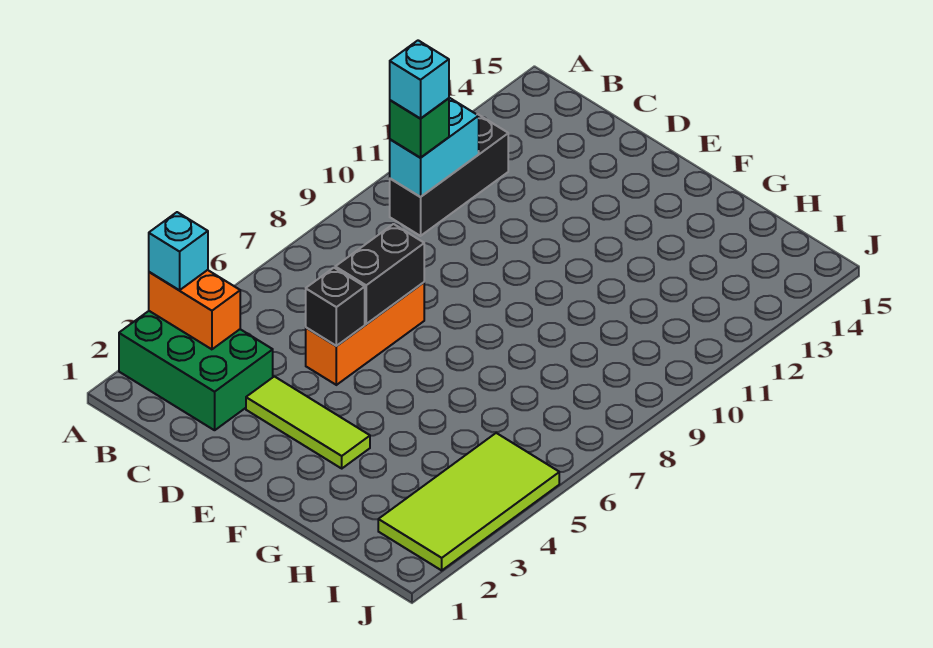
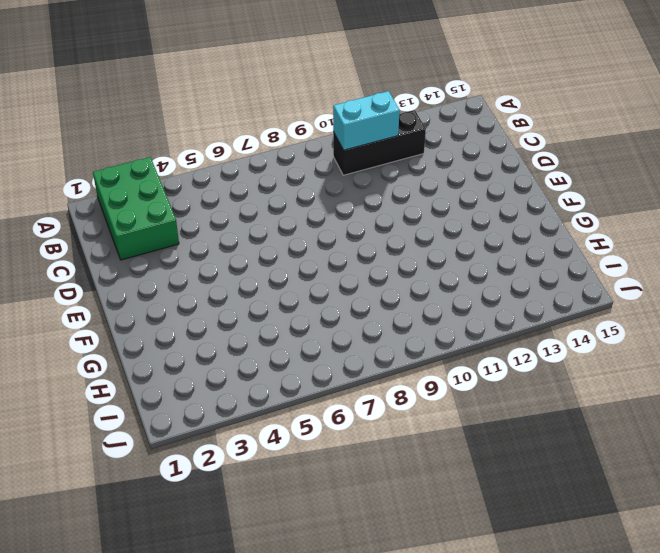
none -> lime 1x3 tile [246,376,370,468]
none -> orange 1x3 brick [306,282,424,385]
none -> lime 2x4 tile [378,433,559,570]

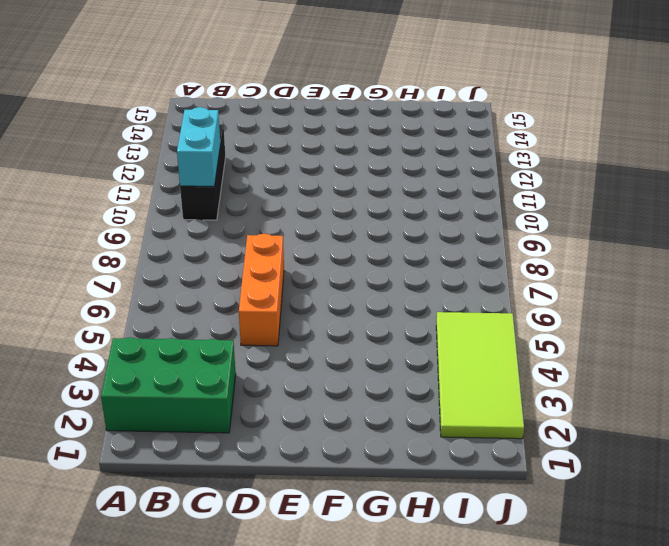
none -> lime 1x3 tile [246,376,370,468]
none -> orange 1x2 brick [149,270,240,349]
none -> black 1x1 brick [306,268,365,346]

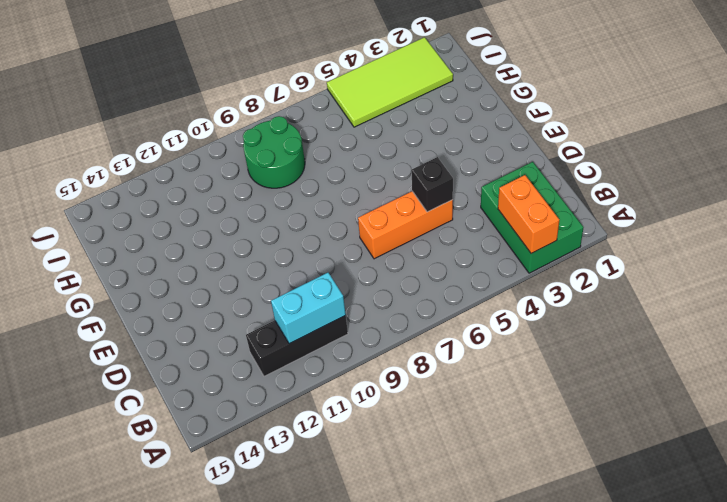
green 2x2 round brick [243,116,305,188] -> none
none -> lime 1x3 tile [246,376,370,468]
none -> black 1x2 brick [335,224,424,324]
none -> cyan 1x1 brick [149,212,208,290]

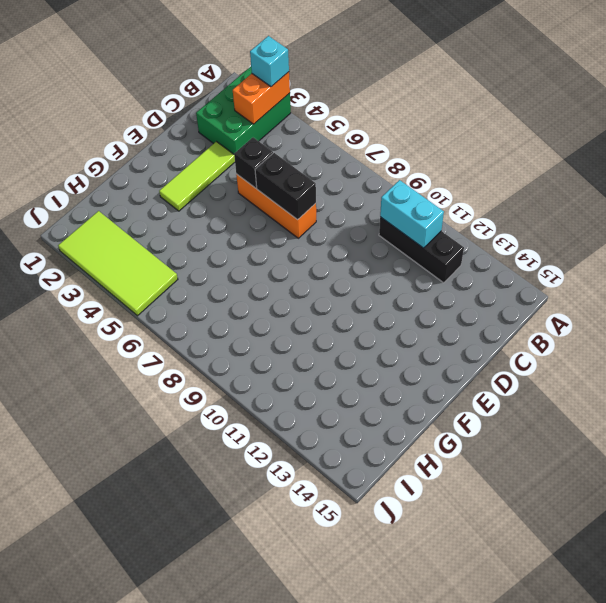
none -> green 1x1 brick [390,98,449,158]
none -> cyan 1x1 brick [390,40,449,119]

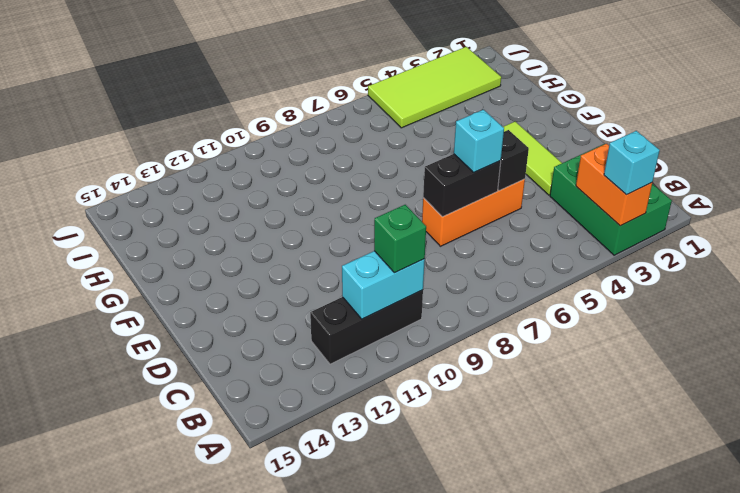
cyan 1x1 brick [454,110,504,172] -> cyan 1x1 brick moved to [390,40,449,119]

